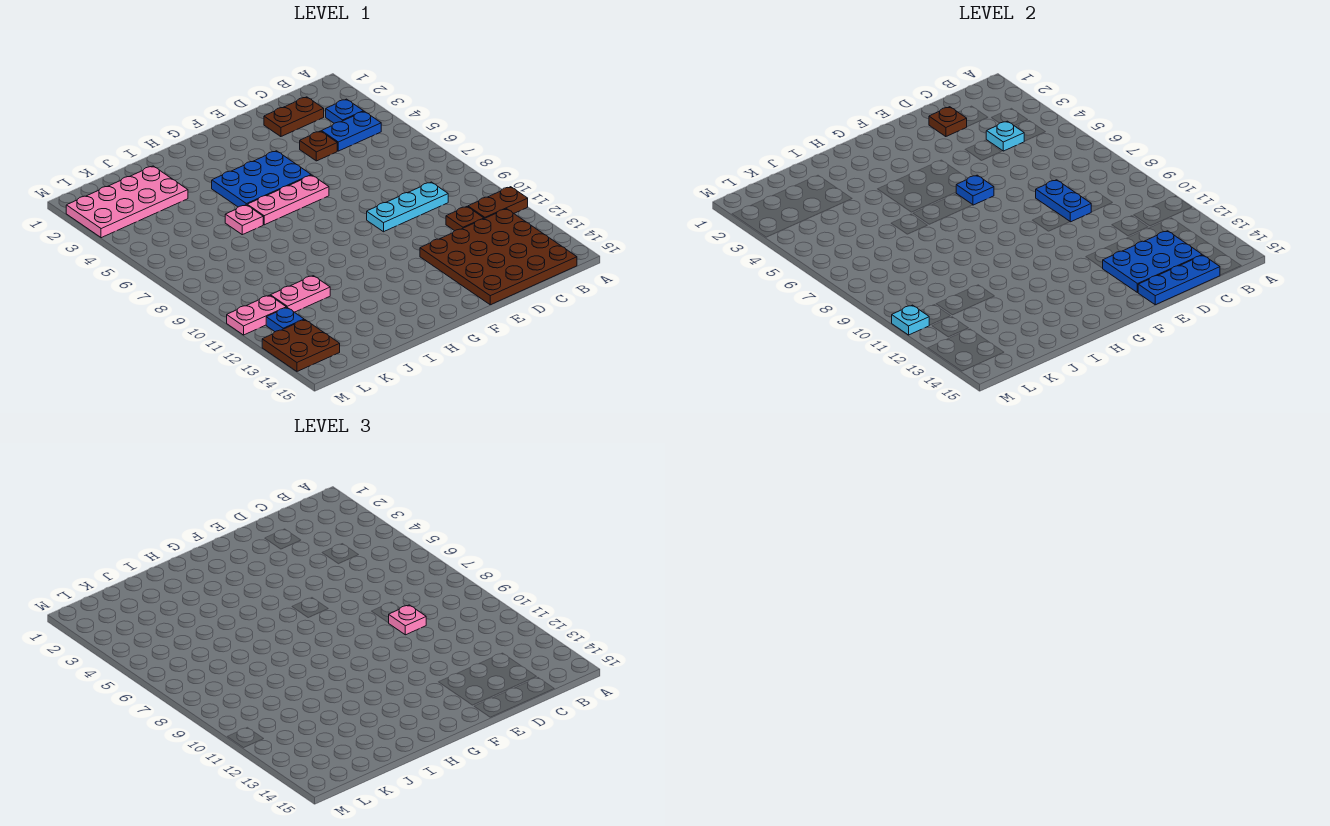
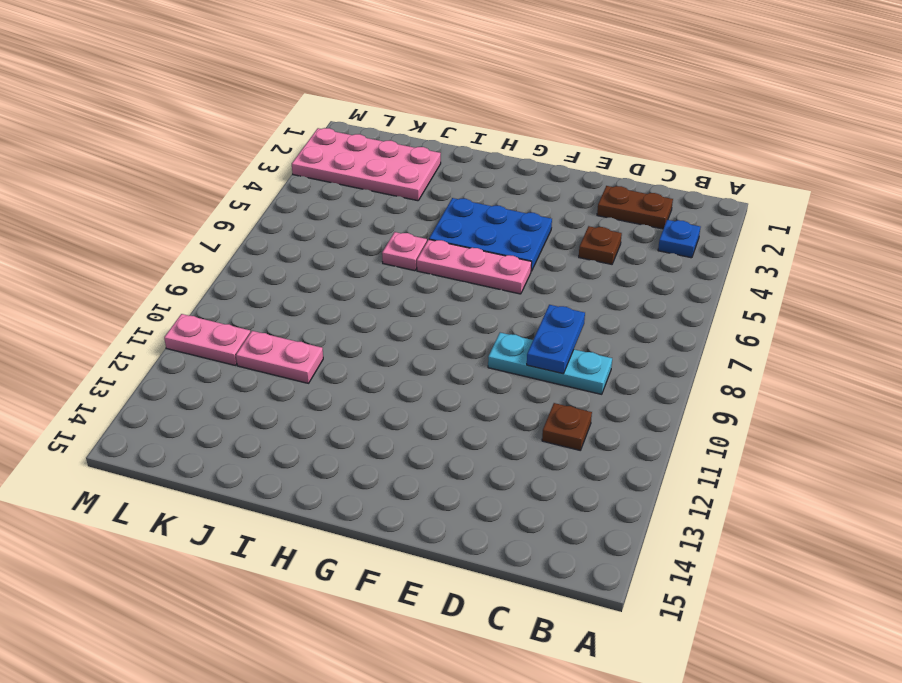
none -> brown 1x2 plate [468,187,528,219]
none -> blue 1x2 plate [321,111,381,151]
none -> brown 4x4 plate [420,209,577,305]

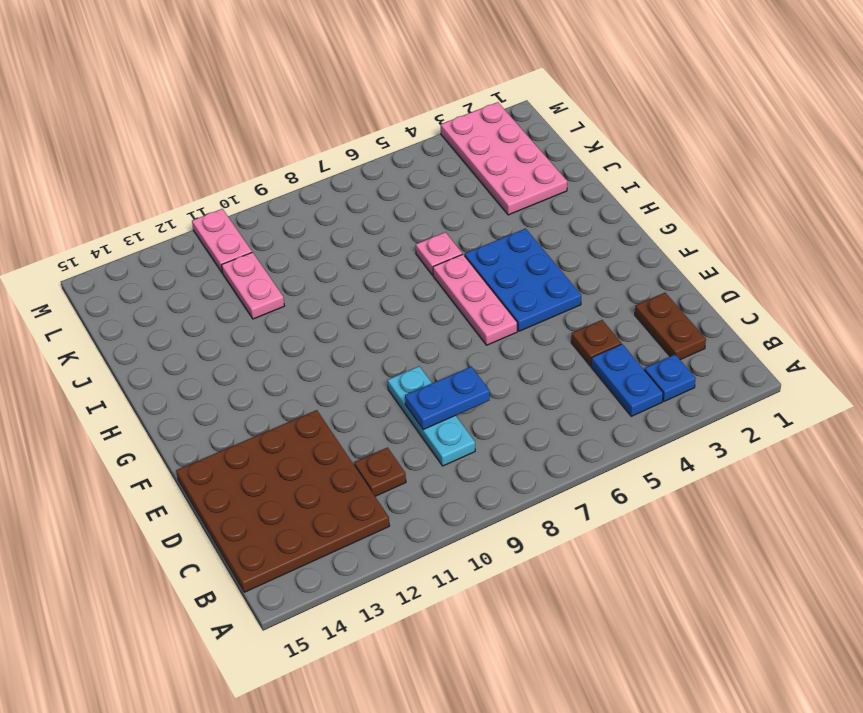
none -> brown 1x2 plate [468,187,528,219]
none -> blue 1x1 plate [266,308,304,332]
none -> brown 2x2 plate [262,320,340,371]

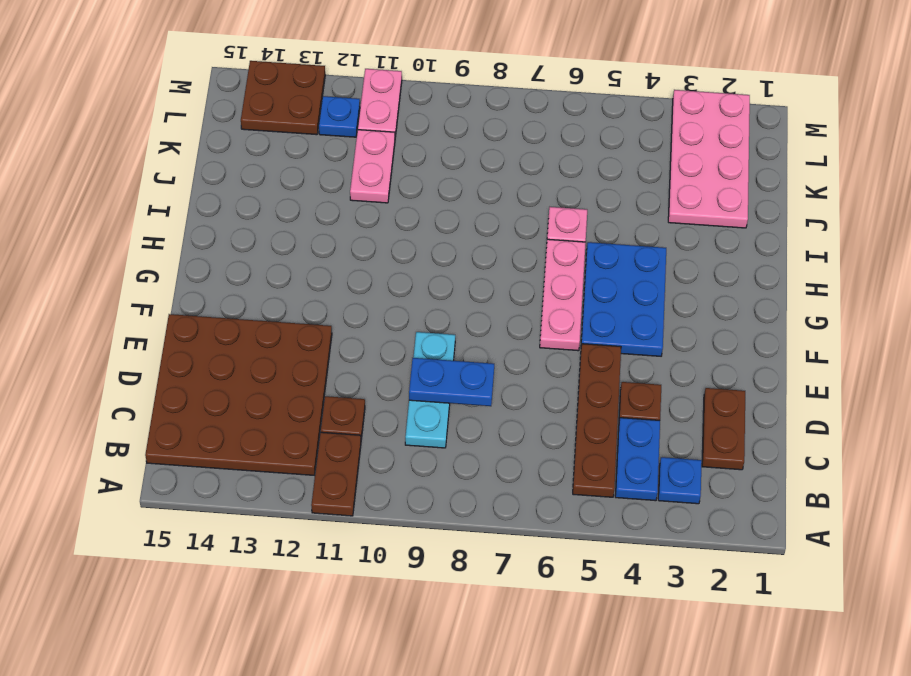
brown 1x4 plate [573,344,621,497] -> none
none -> cyan 1x1 plate [986,121,1024,151]
none -> blue 2x3 plate [1103,231,1202,293]
none -> blue 1x3 plate [1138,255,1220,305]

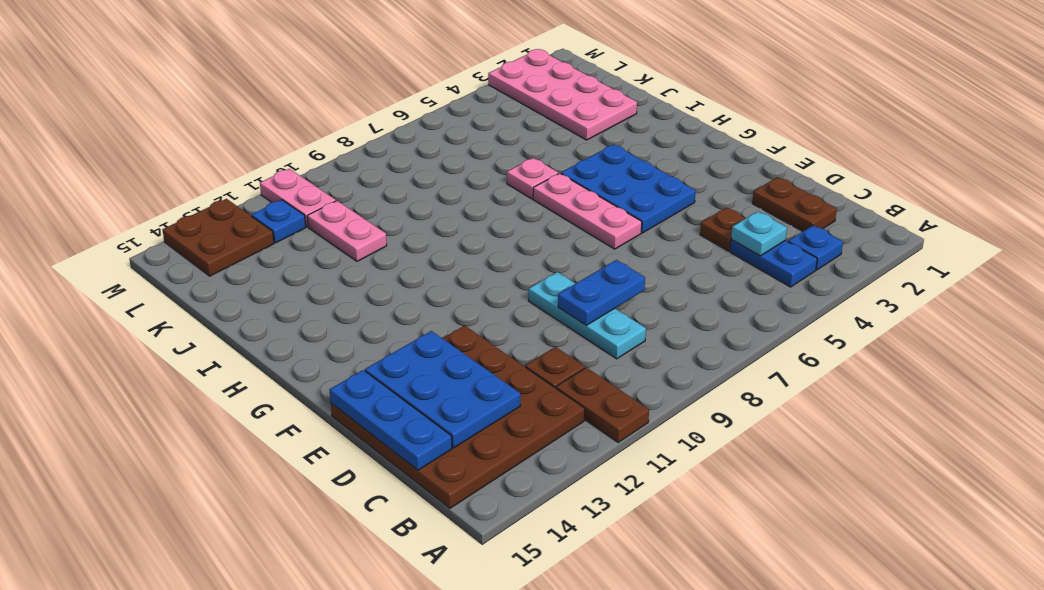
none -> brown 1x1 plate [929,107,967,137]
none -> blue 1x1 plate [956,175,994,205]
none -> cyan 1x1 plate [892,305,929,335]

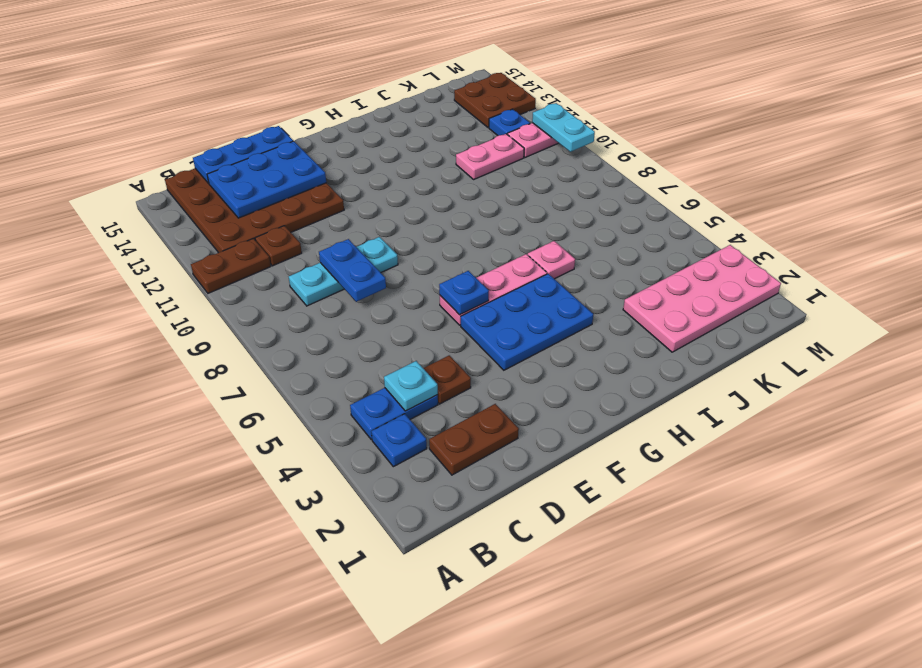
cyan 1x2 plate [532,103,595,152] -> cyan 1x1 plate [892,305,929,335]
none -> brown 1x1 plate [929,107,967,137]
none -> pink 1x1 plate [389,605,426,635]

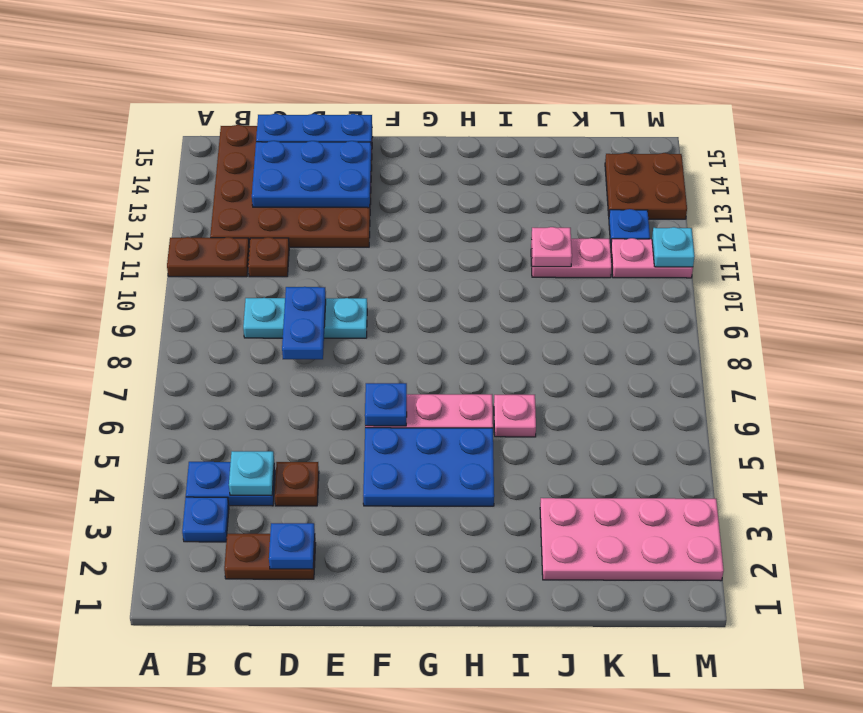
blue 1x1 plate [269,523,315,569] -> brown 1x1 plate [929,107,967,137]
pink 1x1 plate [531,227,572,267] -> pink 1x1 plate moved to [389,605,426,635]

